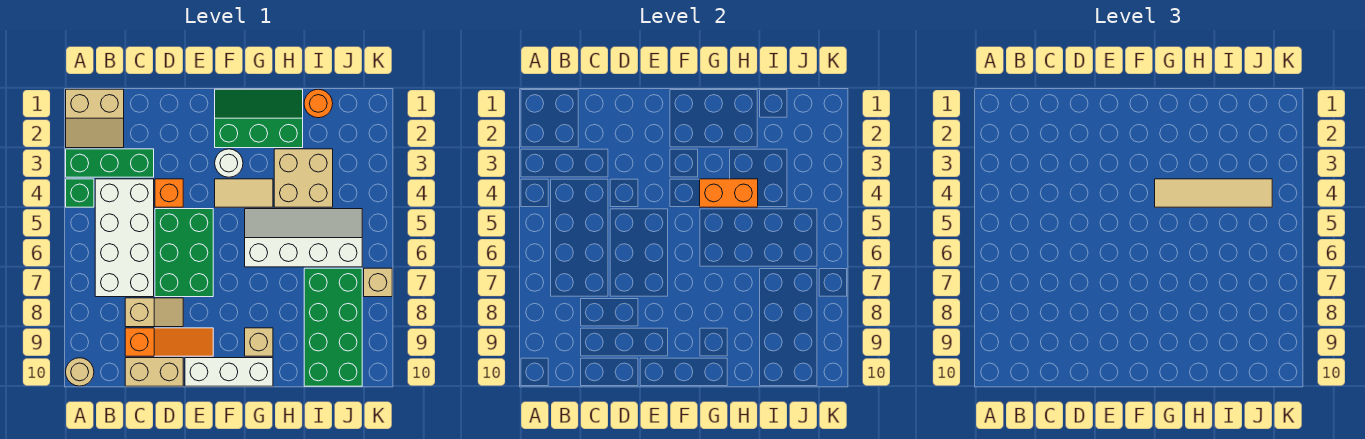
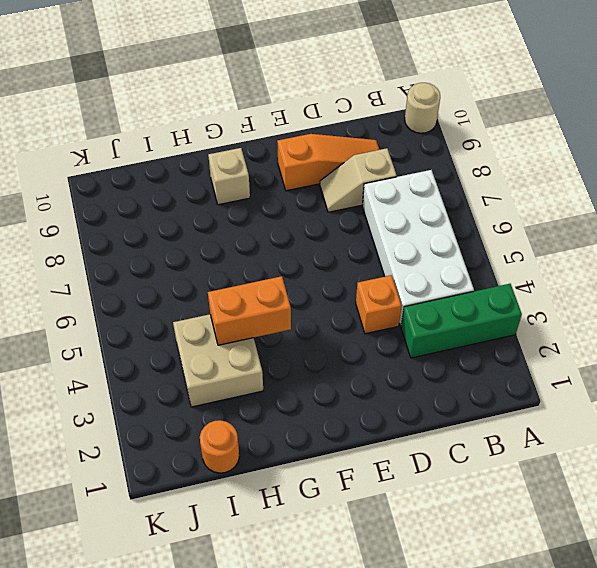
orange 1x3 slope [277,134,379,191] -> orange 1x3 slope turned to [125,328,213,356]
none -> tan 2x2 slope [66,89,124,148]
none -> green 1x1 brick [66,179,94,207]
none -> tan 1x2 brick [125,358,183,386]

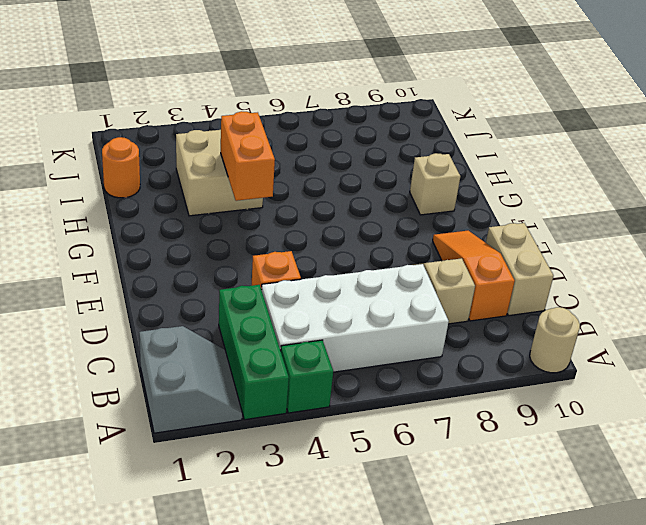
grey 2x2 slope [139,326,242,433] -> tan 2x2 slope [66,89,124,148]
none -> green 2x3 brick [155,209,213,297]
none -> white 1x3 brick [185,358,273,386]
none -> green 2x3 slope [215,89,303,148]

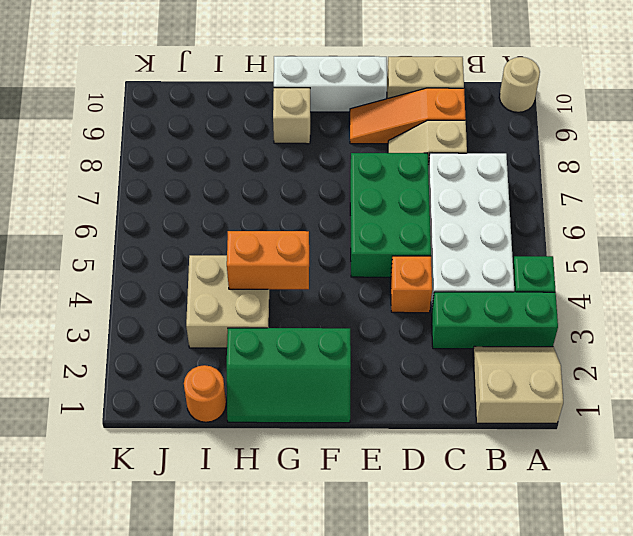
none -> white 1x1 round brick [215,149,243,177]
none -> tan 1x2 tile [215,179,273,207]
none -> white 2x4 slope [245,209,362,267]

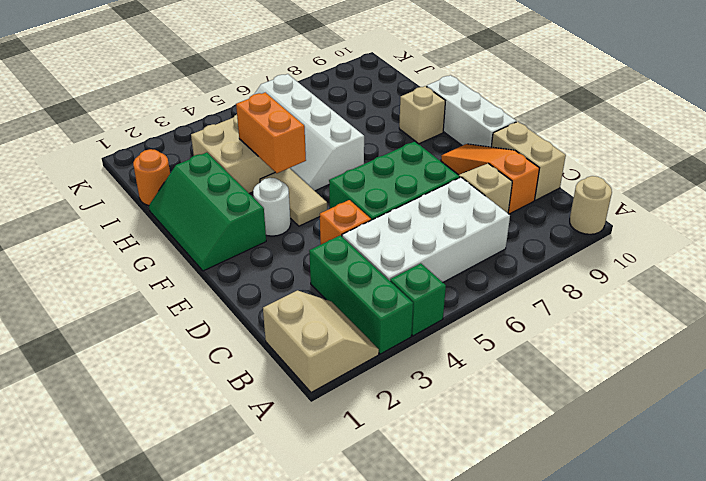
none -> green 2x4 brick [304,268,362,386]
none -> tan 1x1 brick [364,268,392,297]
none -> tan 1x4 tile [1155,179,1272,207]

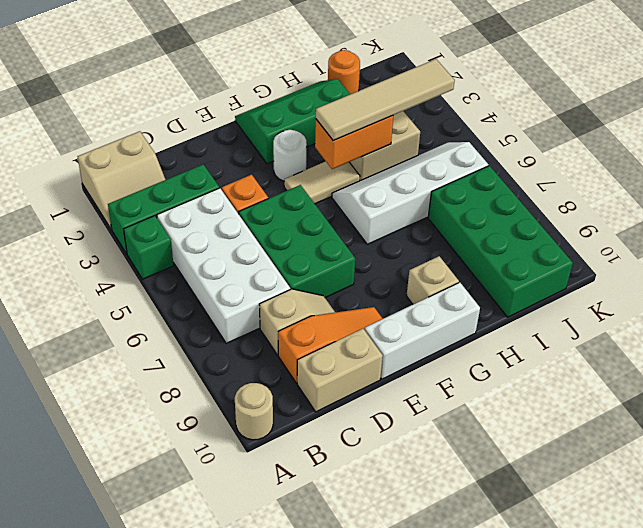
none -> tan 1x1 brick [364,268,392,297]

